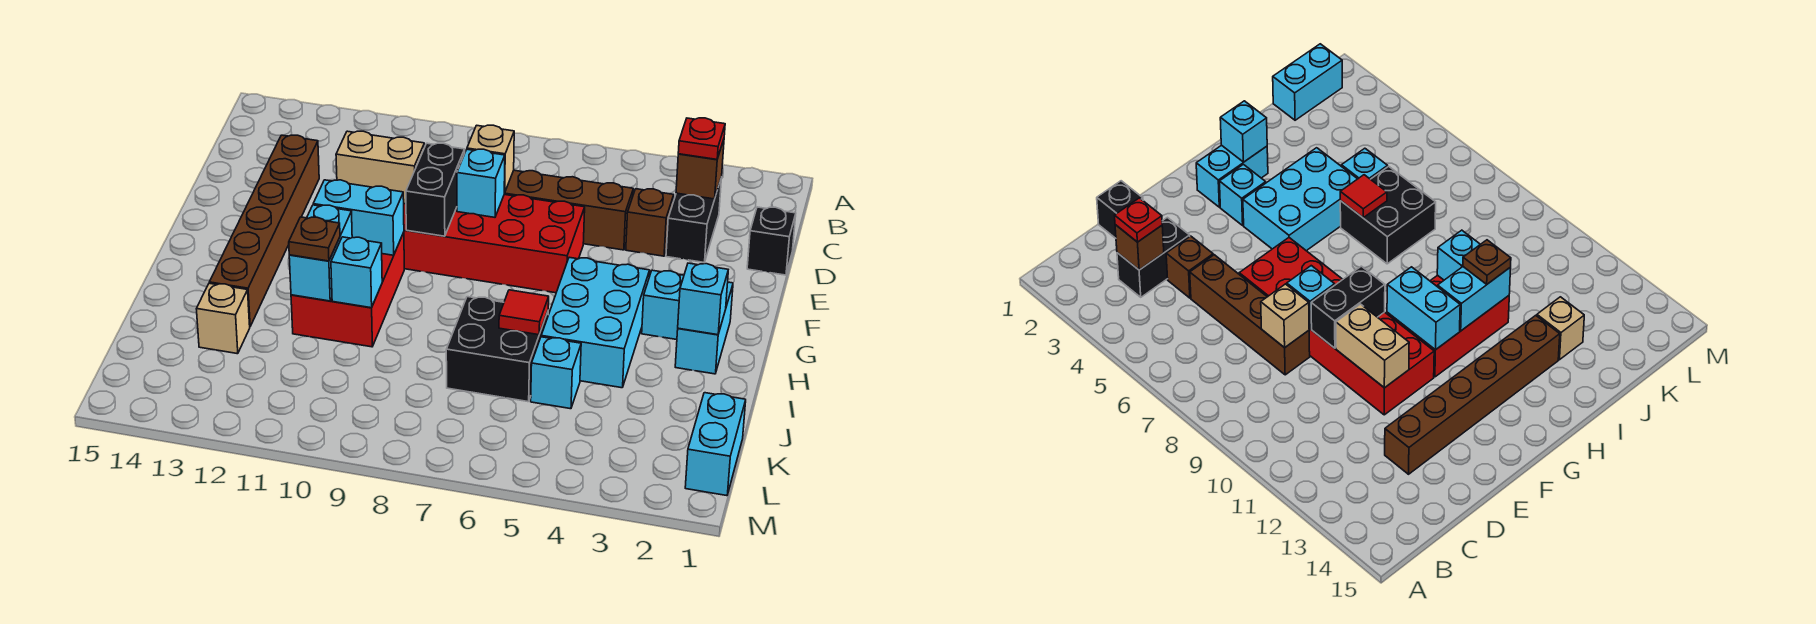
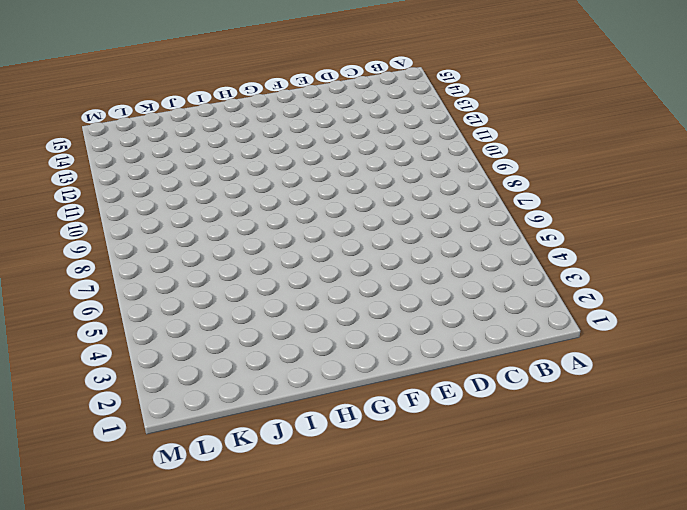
none -> black 1x2 brick [666,177,722,262]
none -> black 1x1 brick [747,207,796,275]
none -> brown 1x1 brick [626,189,674,256]

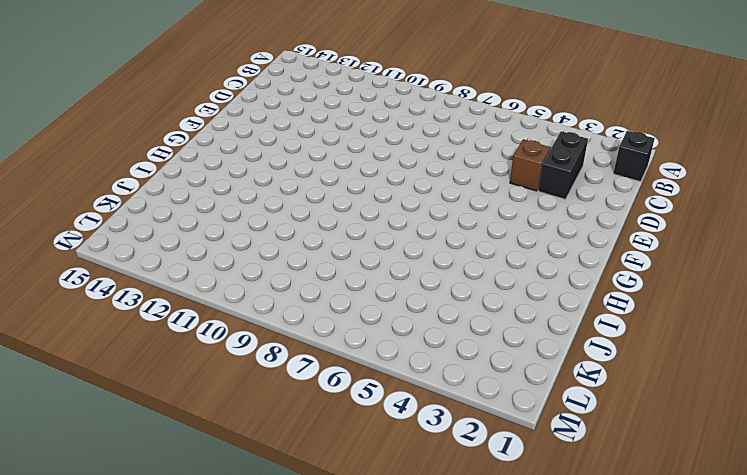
black 1x1 brick [613,131,655,182] -> black 1x1 brick moved to [747,207,796,275]
none -> brown 1x4 brick [504,170,633,250]
none -> brown 1x6 brick [209,135,319,326]
none -> red 2x6 brick [404,195,585,293]

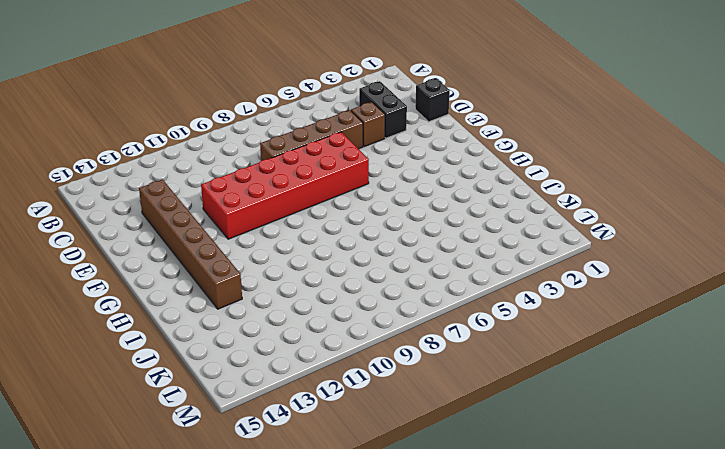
none -> cyan 1x2 brick [675,282,733,374]
none -> cyan 1x1 brick [642,270,684,340]
none -> cyan 2x3 brick [541,257,650,388]

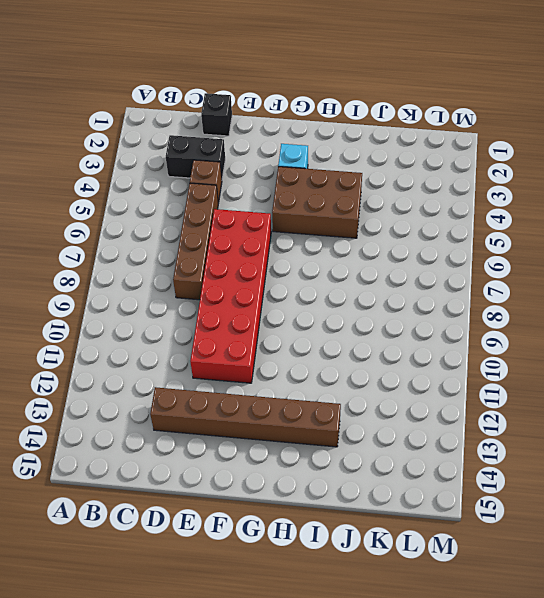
brown 2x3 brick [272,167,362,238] -> cyan 2x3 brick [541,257,650,388]
none -> cyan 1x2 brick [675,282,733,374]
none -> red 2x3 brick [291,232,404,347]
none -> black 2x2 brick [446,297,548,402]

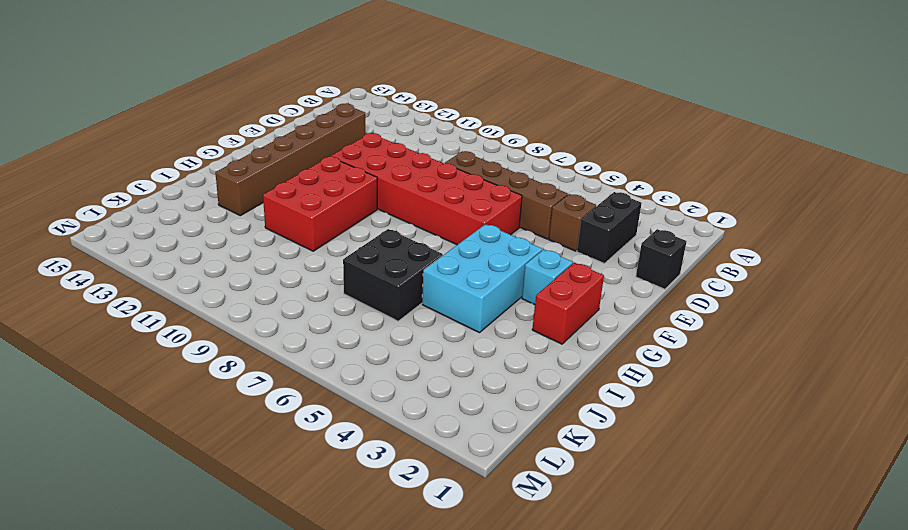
red 1x2 brick [532,263,604,344] -> cyan 1x2 brick [675,282,733,374]
none -> cyan 1x1 brick [531,337,581,409]
none -> tan 1x1 brick [197,283,250,354]
none -> cyan 1x2 brick [685,393,746,496]

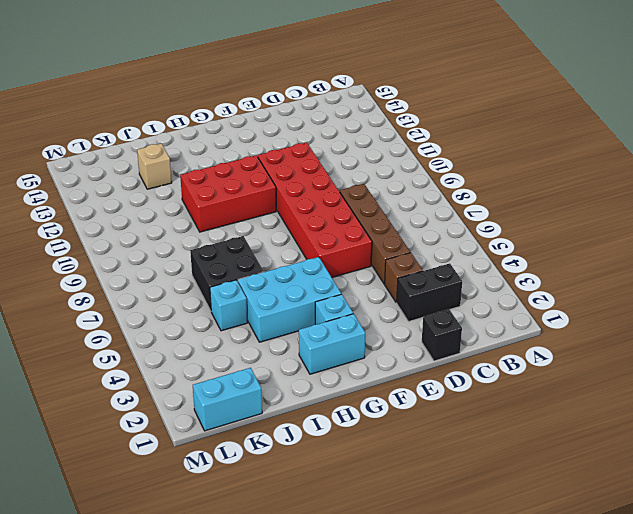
none -> brown 1x6 brick [209,135,319,326]
none -> brown 1x1 brick [676,139,724,199]
none -> tan 1x1 brick [467,125,514,193]

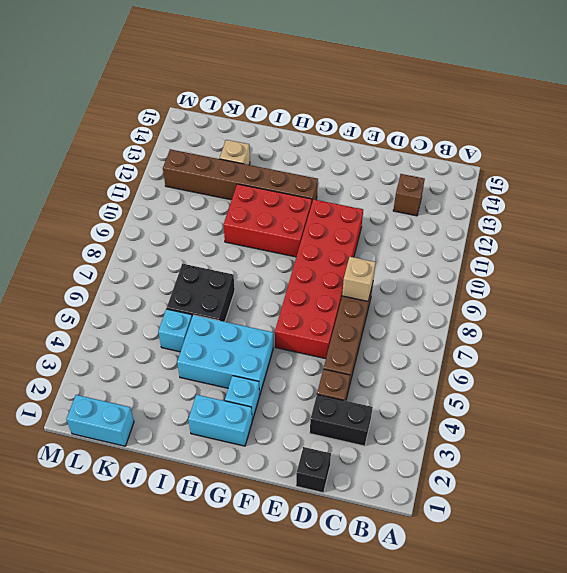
brown 1x1 brick [393,174,425,216] -> brown 1x1 brick moved to [676,139,724,199]
brown 1x6 brick [163,149,318,202] -> brown 1x6 brick moved to [209,135,319,326]
none -> cyan 1x1 brick [457,149,505,217]
none -> black 1x2 brick [406,143,465,236]
none -> tan 1x2 brick [336,131,424,204]

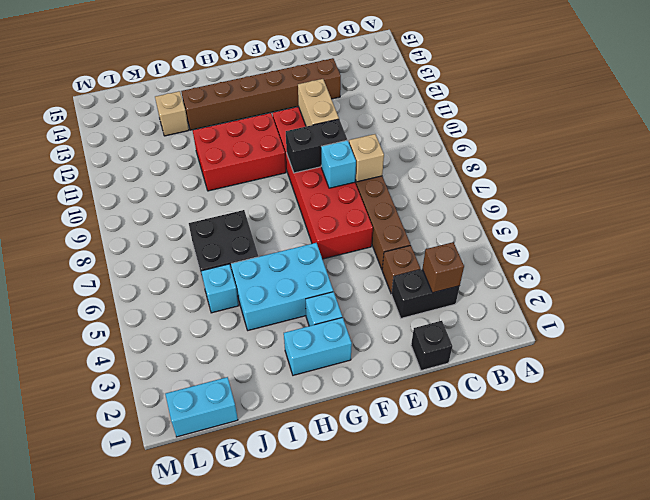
none -> cyan 1x2 brick [313,180,404,255]
none -> cyan 1x1 brick [678,263,728,335]
none -> cyan 1x2 brick [289,205,352,301]

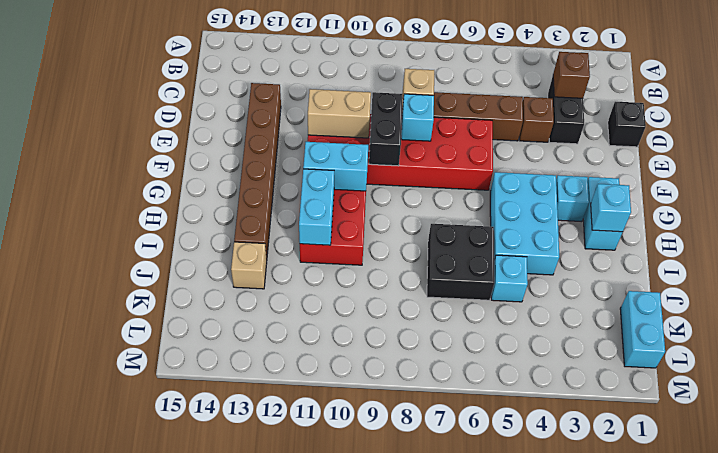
none -> red 1x1 tile [499,290,549,335]
none -> cyan 1x1 brick [331,237,382,308]
none -> red 1x1 plate [678,118,725,159]

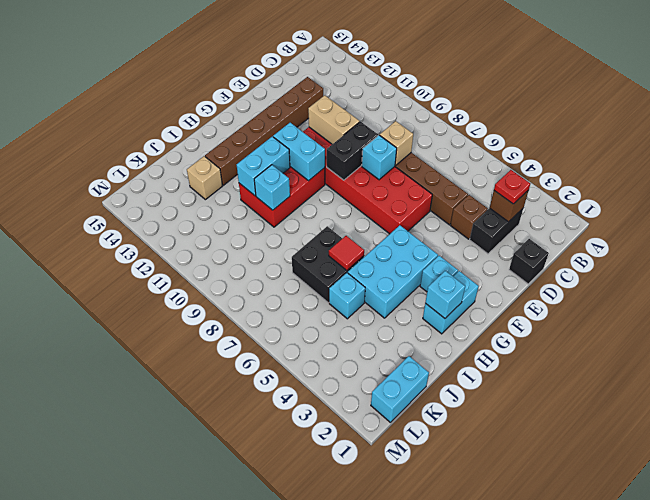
none -> brown 1x1 plate [289,217,340,261]

